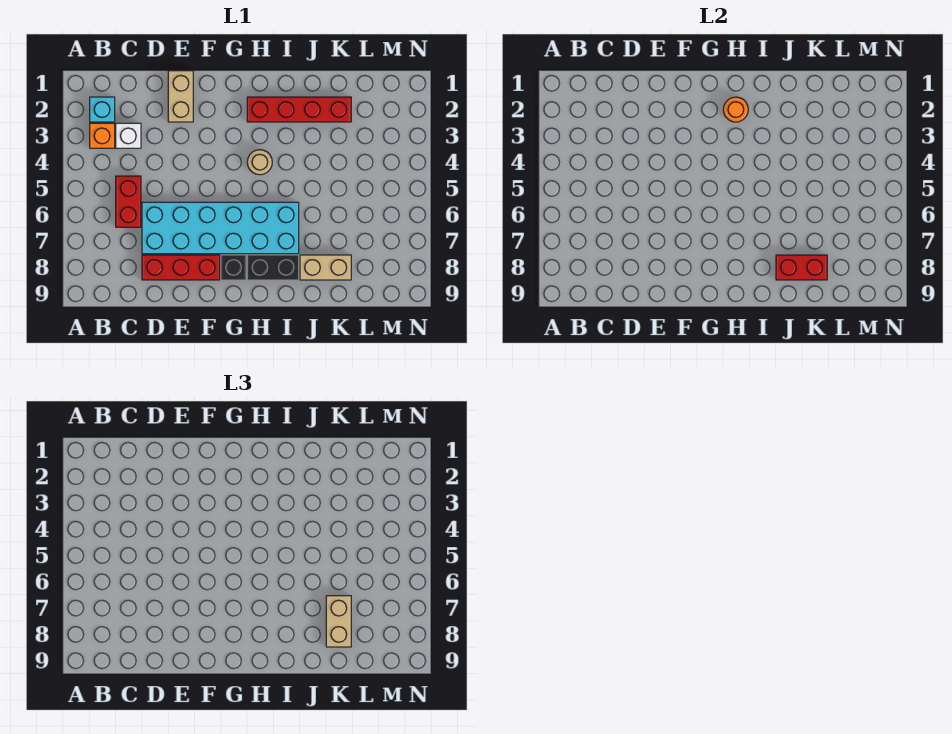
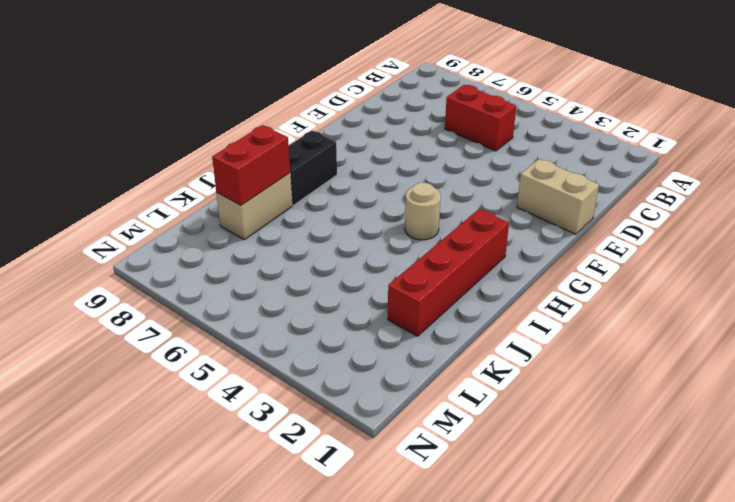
none -> cyan 1x1 brick [90,97,115,122]
none -> orange 1x1 brick [90,123,115,148]
none -> white 1x1 brick [116,123,141,148]

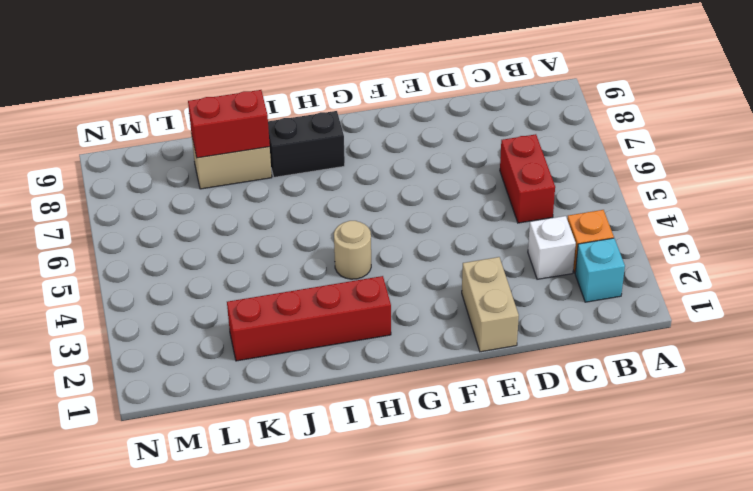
none -> cyan 2x6 brick [142,202,299,254]
none -> red 1x3 brick [142,255,220,280]
none -> black 1x1 brick [221,255,246,280]

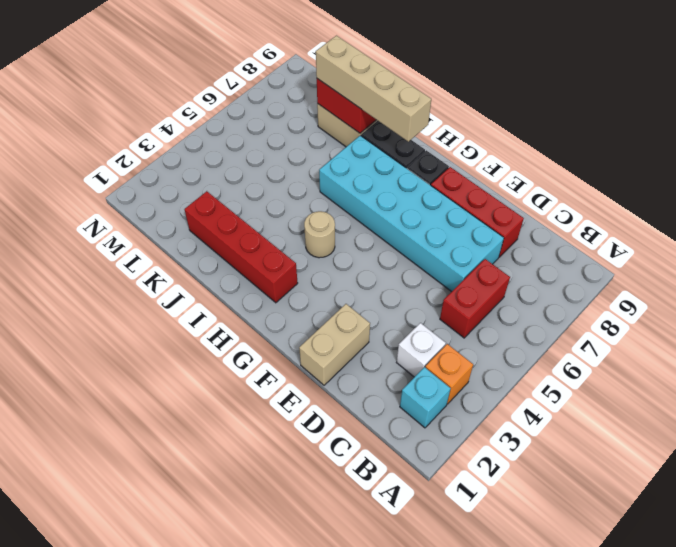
tan 1x4 brick [316,36,431,142] -> tan 1x2 brick [326,596,351,647]
none -> orange 1x1 round brick [723,97,748,122]

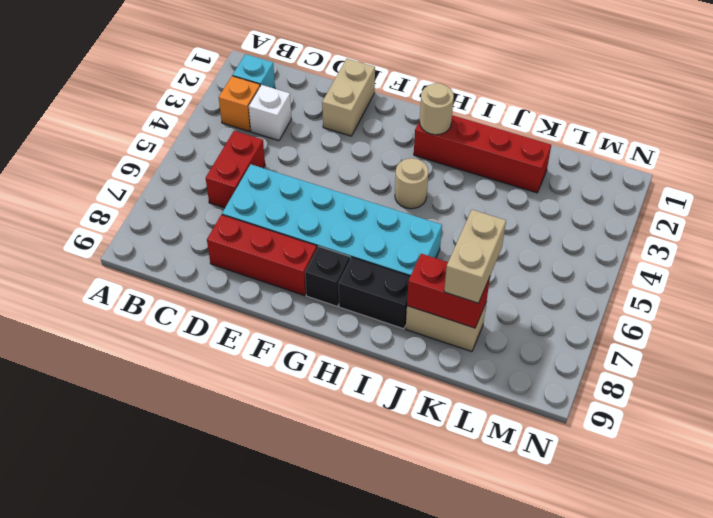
tan 1x1 round brick [420,83,454,135] -> orange 1x1 round brick [723,97,748,122]

